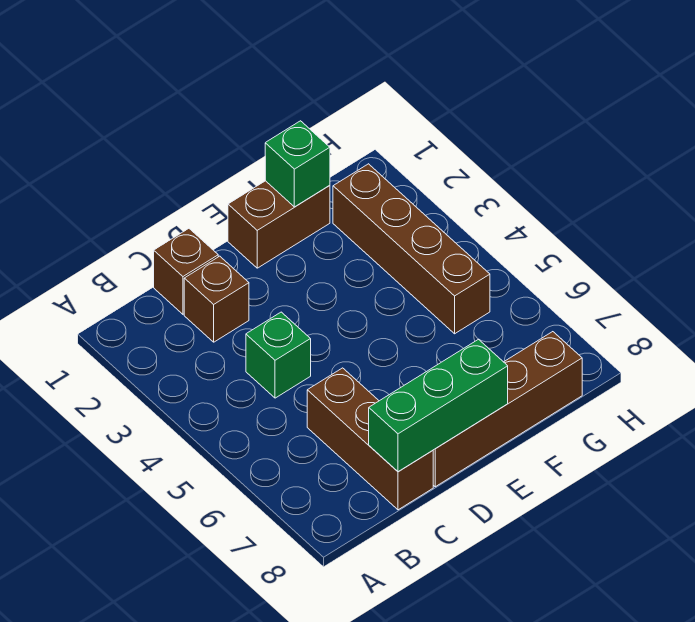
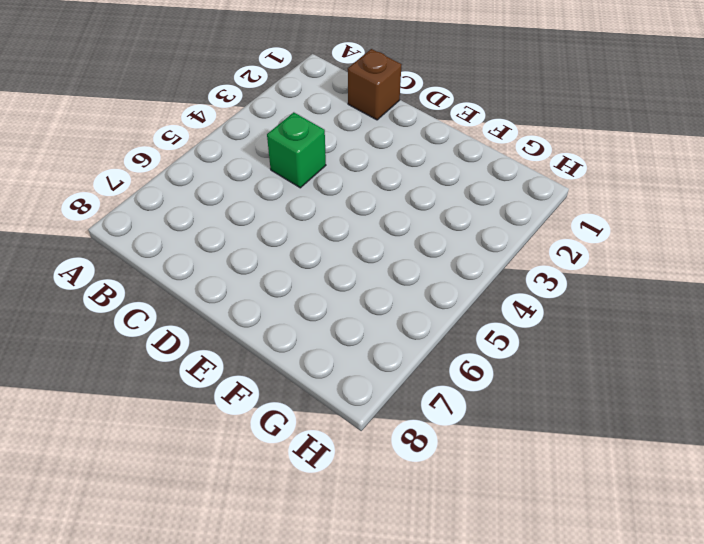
none -> brown 1x1 brick [184,256,249,342]
none -> brown 1x3 brick [307,368,433,510]

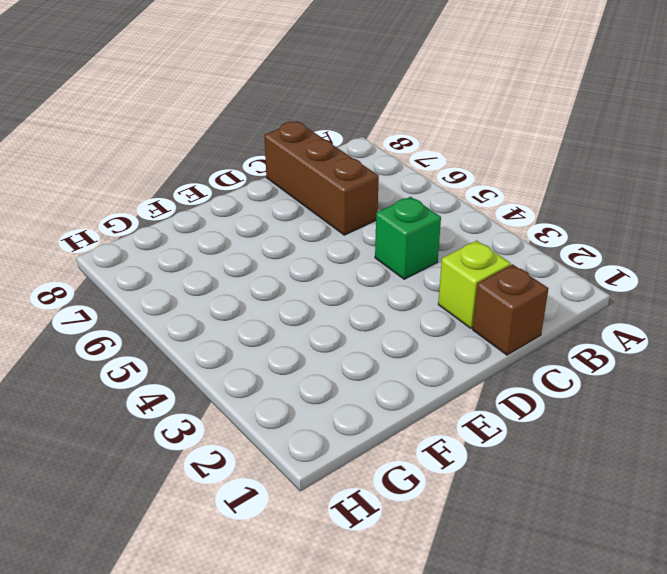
lime 1x1 brick [438,241,511,328] -> brown 1x1 brick [184,256,249,342]
none -> brown 1x4 brick [433,332,582,487]
none -> brown 1x2 brick [228,181,330,268]

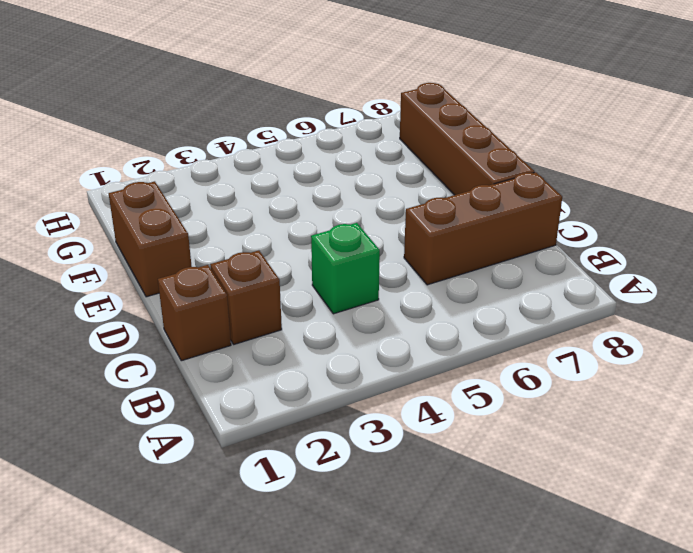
none -> brown 1x4 brick [333,164,490,334]
none -> green 1x3 brick [369,339,508,472]

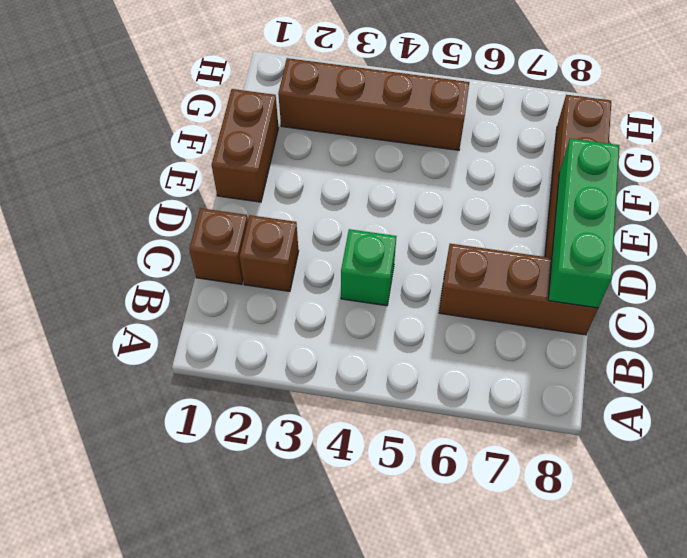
none -> green 1x1 brick [265,121,330,207]

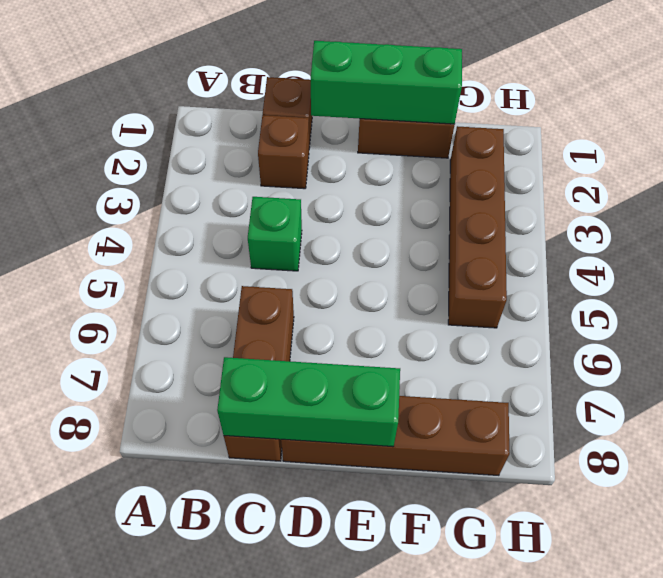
green 1x3 brick [311,41,462,124] -> green 1x1 brick [265,121,330,207]

